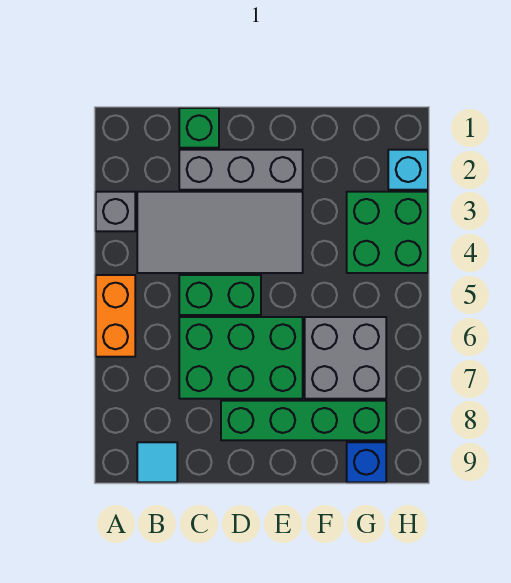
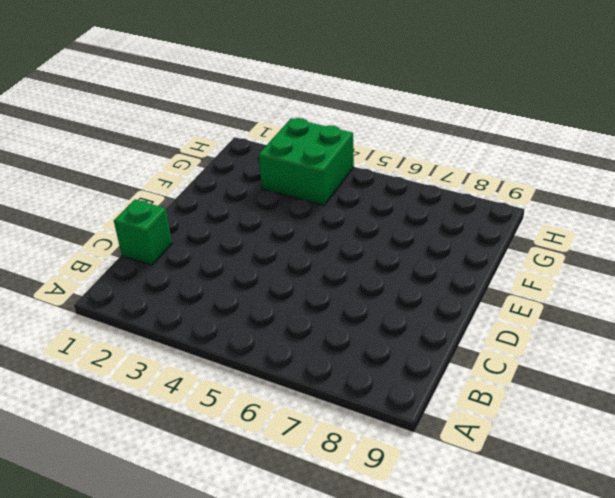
none -> grey 1x1 brick [96,192,135,231]
none -> orange 1x2 brick [96,275,135,357]
none -> grey 2x4 tile [137,192,303,273]

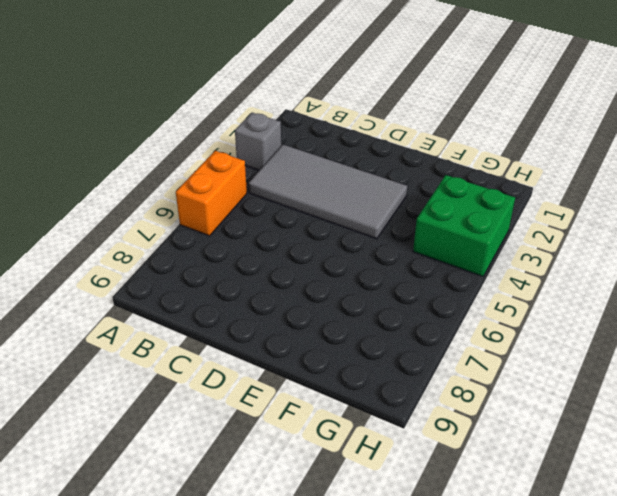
none -> cyan 1x1 tile [137,442,177,482]
none -> green 1x1 brick [179,108,219,148]
none -> grey 1x3 brick [179,150,303,190]

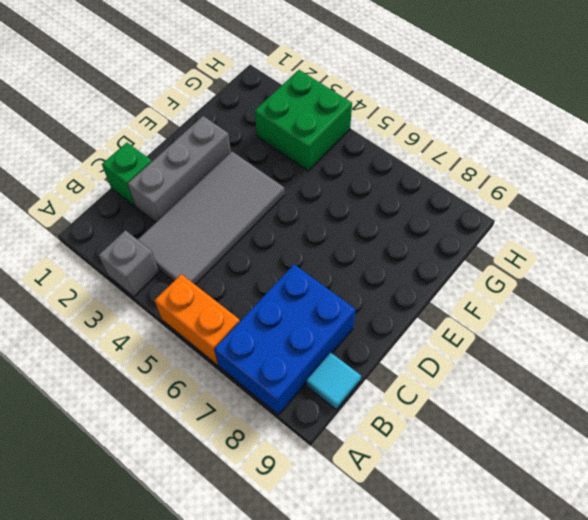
blue 2x3 brick [214,265,356,415] -> green 2x3 brick [179,317,303,399]
none -> green 1x2 brick [179,275,261,315]
none -> green 1x4 brick [221,401,386,440]
none -> grey 2x2 brick [305,317,386,399]

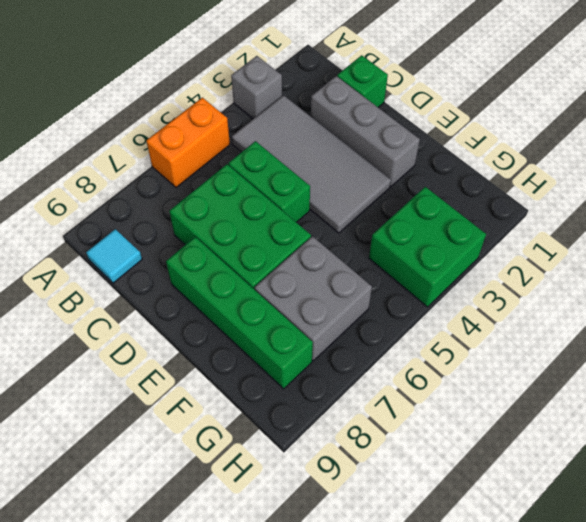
none -> blue 1x1 brick [347,442,386,482]
none -> cyan 1x1 brick [388,150,428,190]

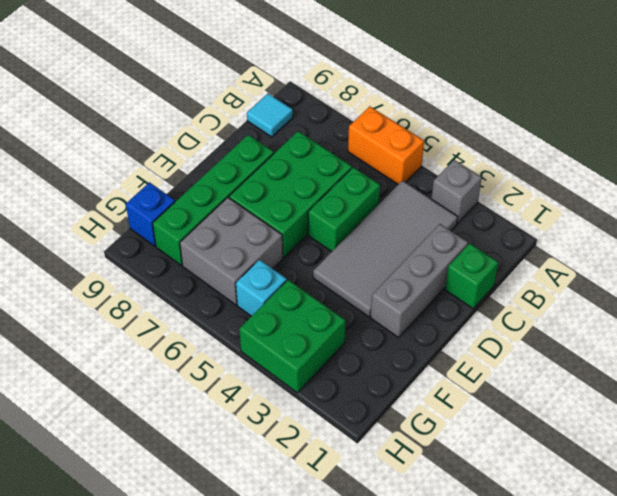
cyan 1x1 brick [236,260,287,316] -> cyan 1x1 brick moved to [388,150,428,190]

